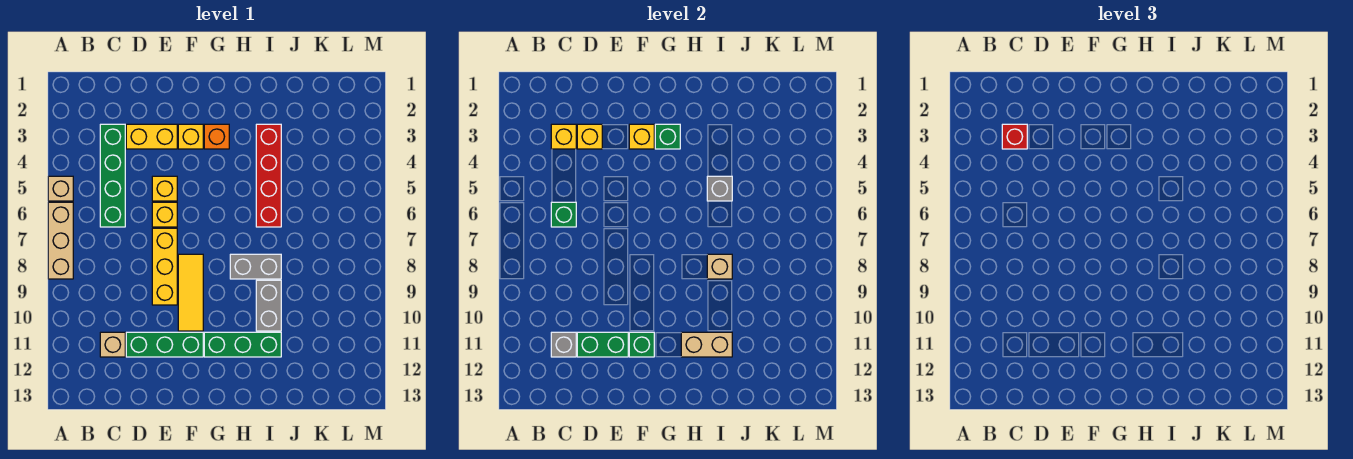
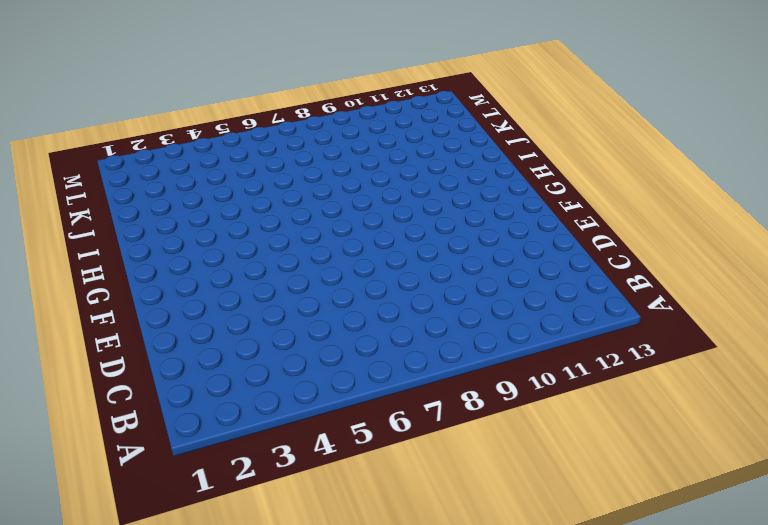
none -> tan 1x1 brick [48,176,73,201]
none -> tan 1x3 brick [48,202,73,279]
none -> green 1x4 brick [100,124,125,227]

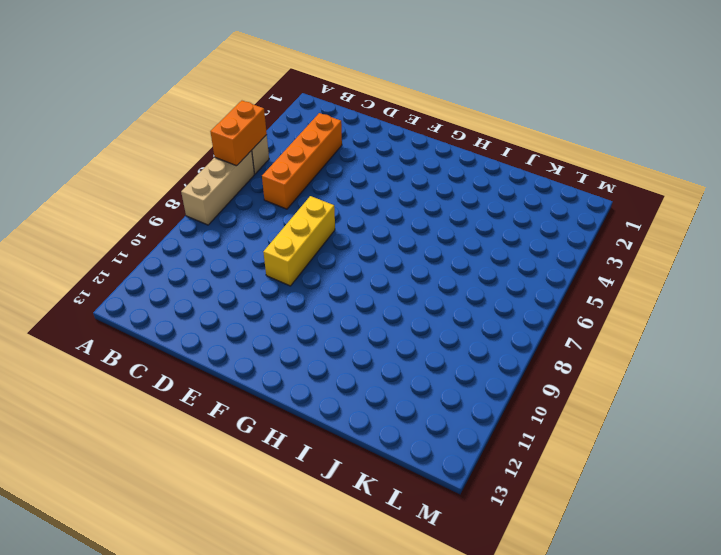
orange 1x2 brick [210,101,267,166] -> none
orange 1x4 brick [262,113,342,209] -> green 1x4 brick [100,124,125,227]
none -> tan 1x1 brick [100,332,125,357]
none -> yellow 1x2 brick [126,124,177,149]
none -> green 1x3 brick [126,332,203,357]

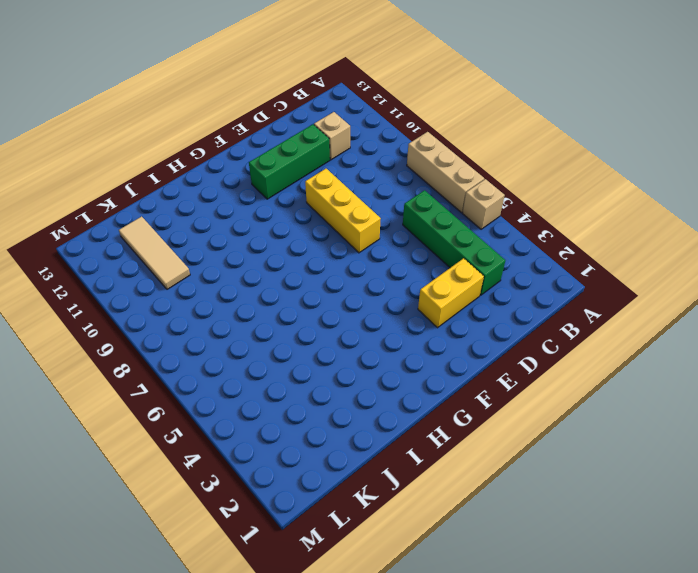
tan 1x3 tile [119,216,190,289] -> none
none -> yellow 1x1 brick [152,176,177,201]
none -> yellow 1x1 brick [152,202,177,227]
none -> yellow 1x1 brick [178,124,203,149]

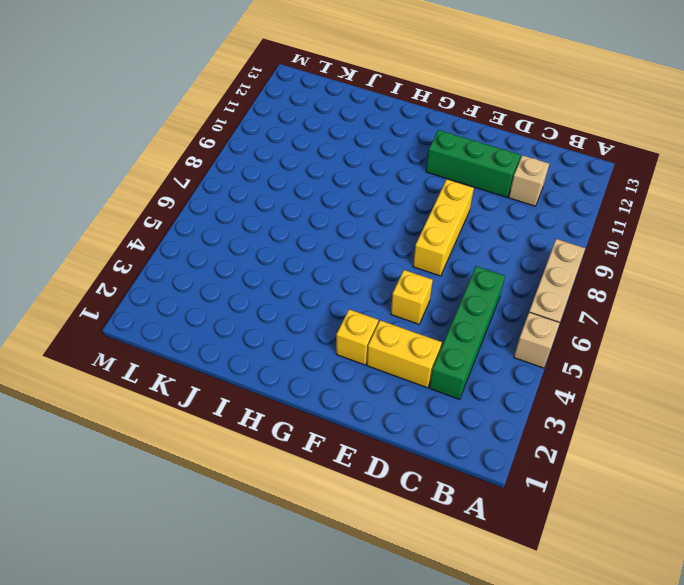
none -> yellow 1x1 brick [152,202,177,227]
none -> yellow 1x3 tile [178,254,203,331]
none -> orange 1x1 brick [204,124,229,149]

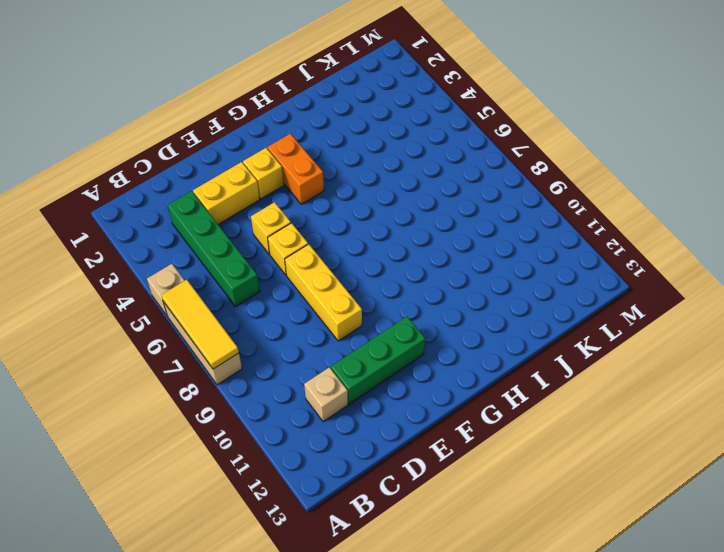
yellow 1x3 tile [161,280,239,369] -> yellow 1x3 tile moved to [178,254,203,331]
orange 1x2 brick [267,134,324,204] -> orange 1x1 brick [204,124,229,149]
none -> green 1x3 brick [204,332,281,357]
none -> grey 1x2 brick [230,254,281,279]
none -> red 1x4 brick [256,124,281,227]

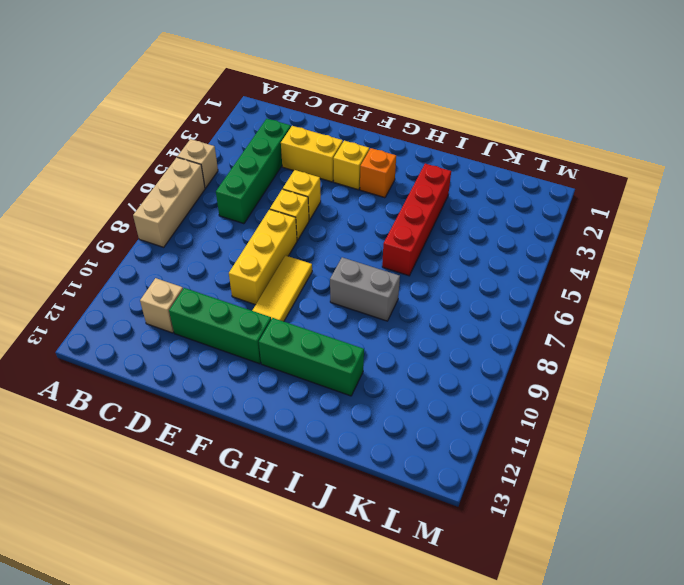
none -> grey 1x2 brick [256,280,281,331]
none -> yellow 1x1 brick [551,124,576,149]
none -> green 1x1 brick [551,202,576,227]

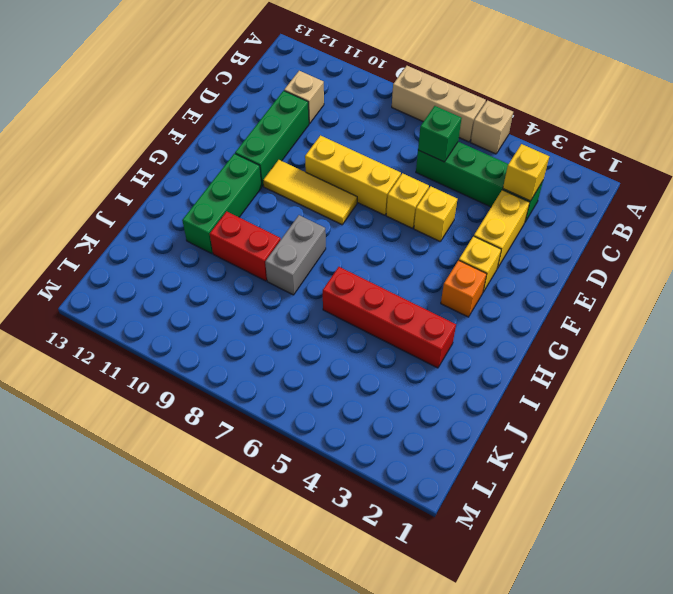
red 1x2 brick [210,211,281,281] -> grey 1x2 brick [256,280,281,331]
none -> grey 1x1 brick [551,332,576,357]
none -> yellow 1x1 brick [577,124,602,149]
none -> green 1x2 brick [577,332,628,357]

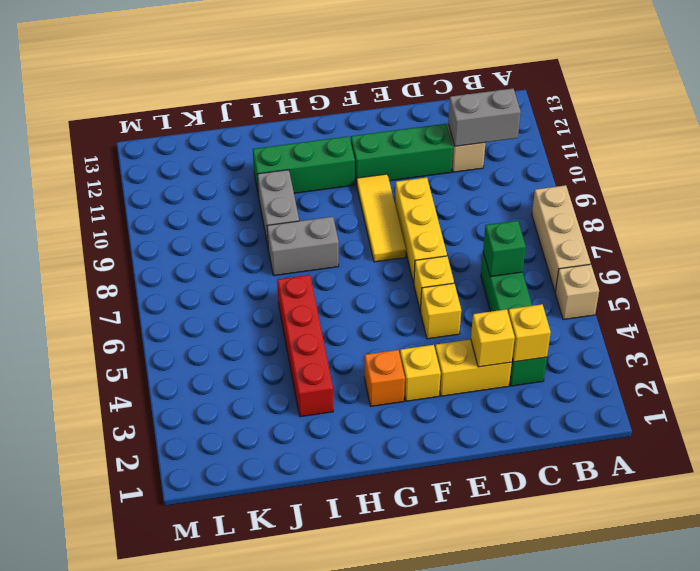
grey 1x2 brick [448,88,521,146] -> grey 1x1 brick [551,332,576,357]
none -> green 1x2 brick [577,332,628,357]
none -> yellow 1x1 brick [629,124,654,149]
none -> green 1x1 brick [629,332,654,357]

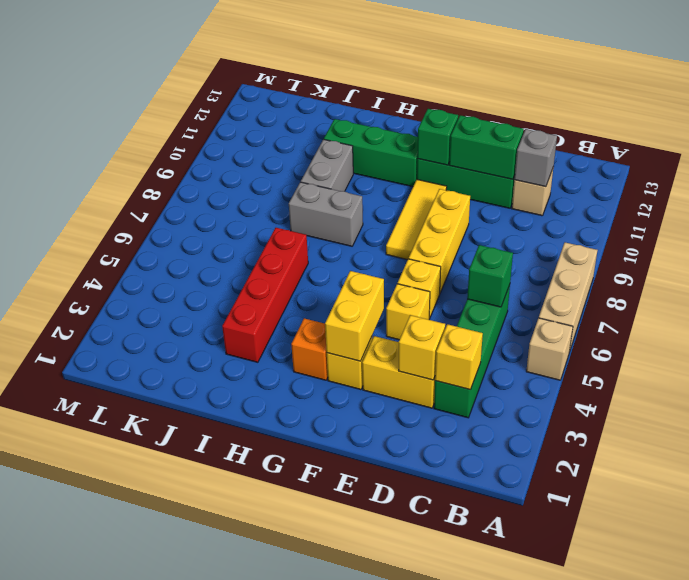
yellow 1x2 brick [325,271,384,361] -> yellow 1x1 brick [629,124,654,149]
none -> green 1x1 brick [655,124,680,149]
none -> tan 1x2 brick [681,332,732,357]
none -> grey 1x1 brick [707,176,732,201]

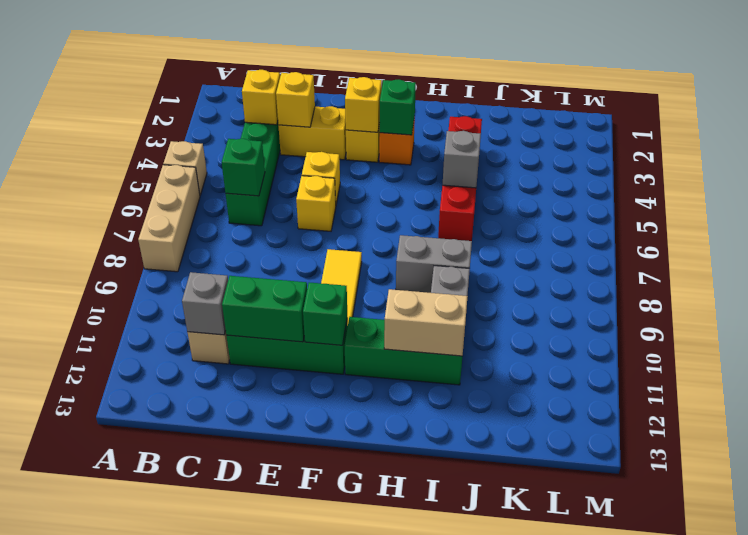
none -> yellow 1x3 brick [152,228,177,305]
none -> tan 1x1 brick [707,254,732,279]
none -> red 1x1 brick [1002,124,1027,149]

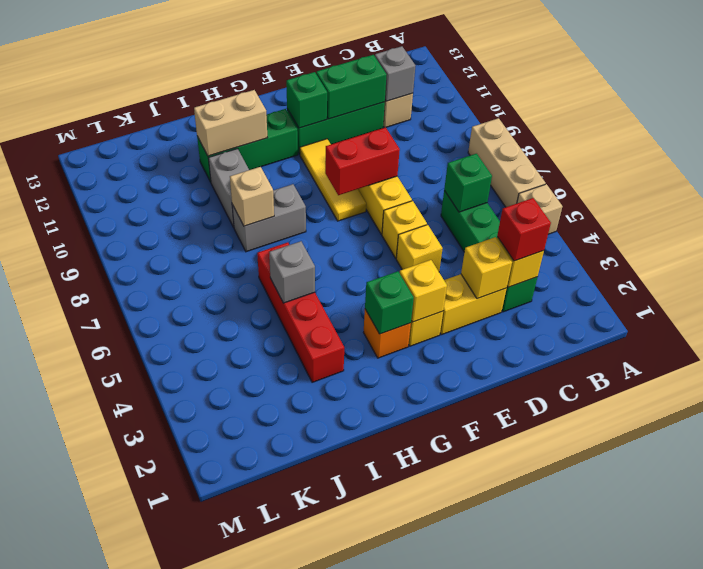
red 1x2 brick [325,127,400,195] -> none

